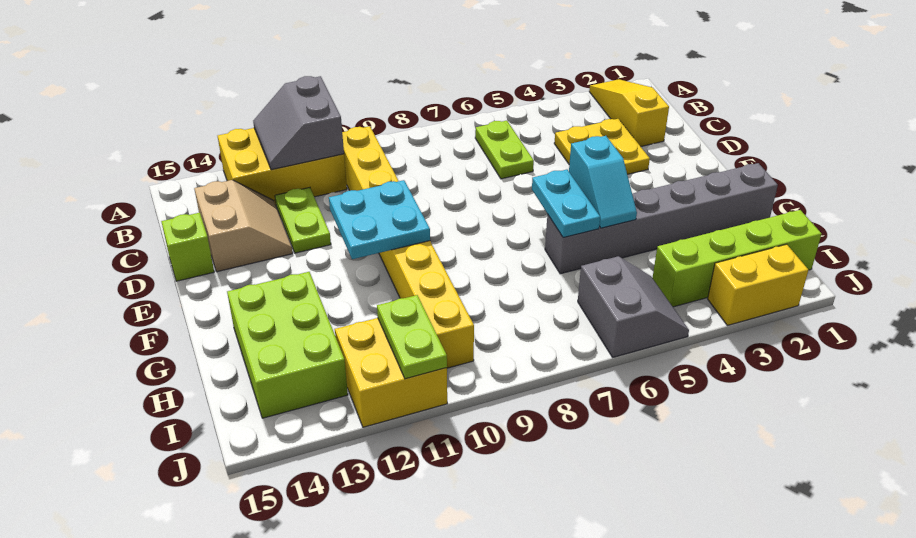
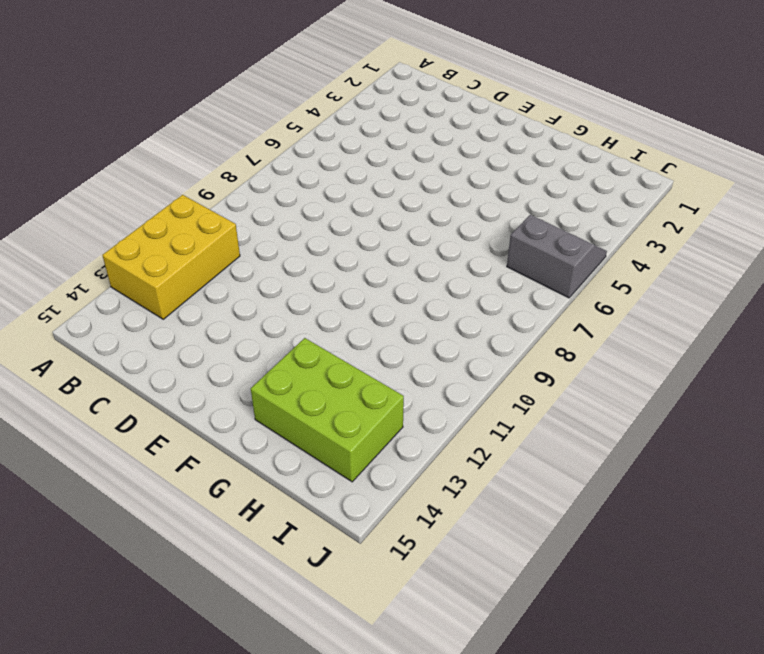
none -> yellow 1x3 slope [589,79,669,146]
none -> lime 1x2 plate [475,121,534,179]
none -> yellow 1x8 brick [342,126,474,368]

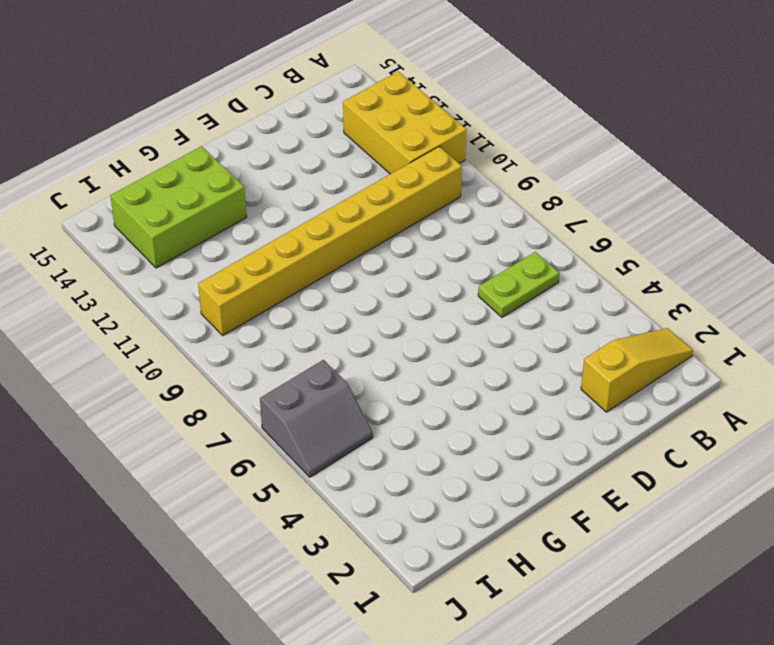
none -> yellow 2x2 plate [554,119,650,174]
none -> lime 1x2 plate [275,188,331,253]
none -> tan 2x2 slope [194,180,293,272]

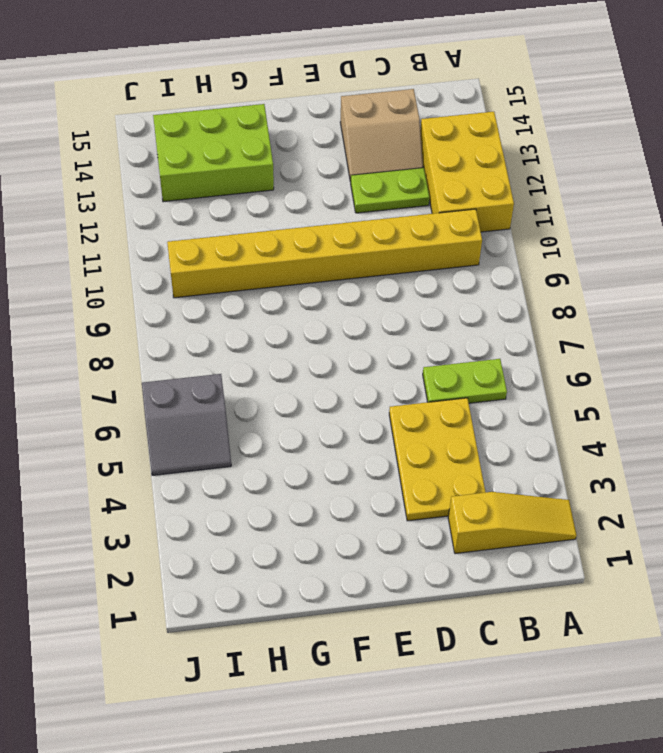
yellow 2x3 plate [389,398,485,521] -> yellow 2x2 plate [554,119,650,174]
none -> lime 1x1 brick [161,213,214,281]
none -> grey 1x6 brick [545,163,778,274]
none -> lime 1x4 brick [652,210,821,307]

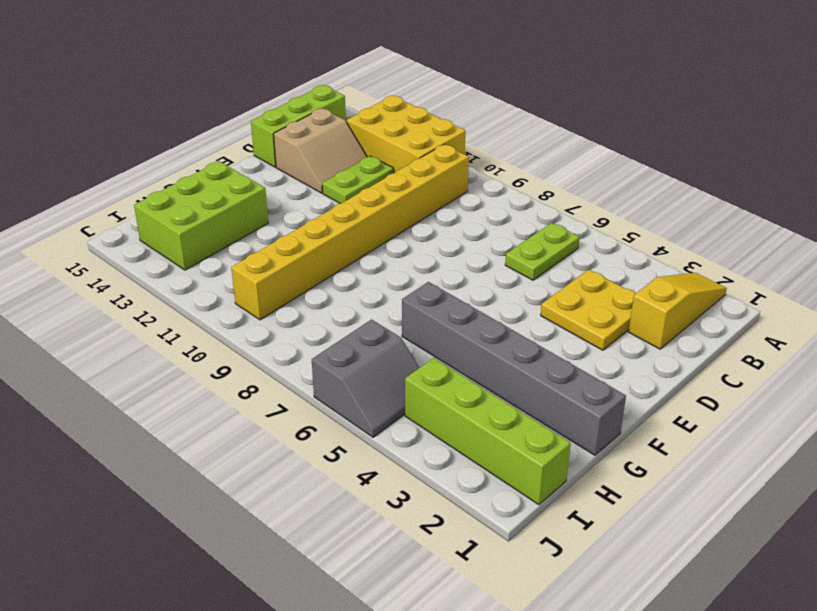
lime 1x3 brick [251,85,346,167] -> lime 1x1 brick [161,213,214,281]
none -> yellow 2x2 brick [335,318,447,427]
none -> yellow 1x2 brick [708,244,808,325]
none -> grey 2x2 slope [253,76,344,170]

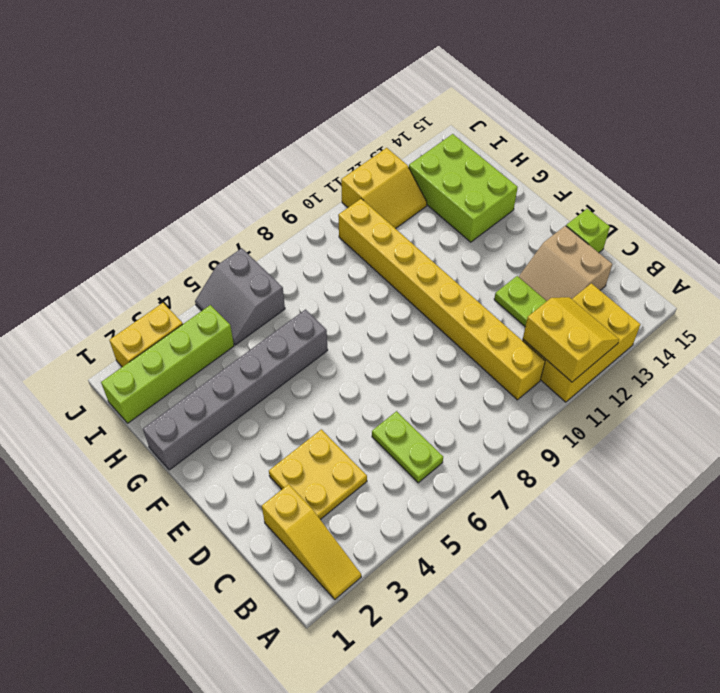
yellow 2x2 slope [523,297,619,382] -> grey 2x2 slope [253,76,344,170]
yellow 2x2 slope [341,148,427,229] -> yellow 2x2 brick [335,318,447,427]
none -> cyan 2x2 plate [329,180,430,259]
none -> cyan 1x2 slope [569,136,637,228]
none -> cyan 1x2 plate [532,170,600,238]

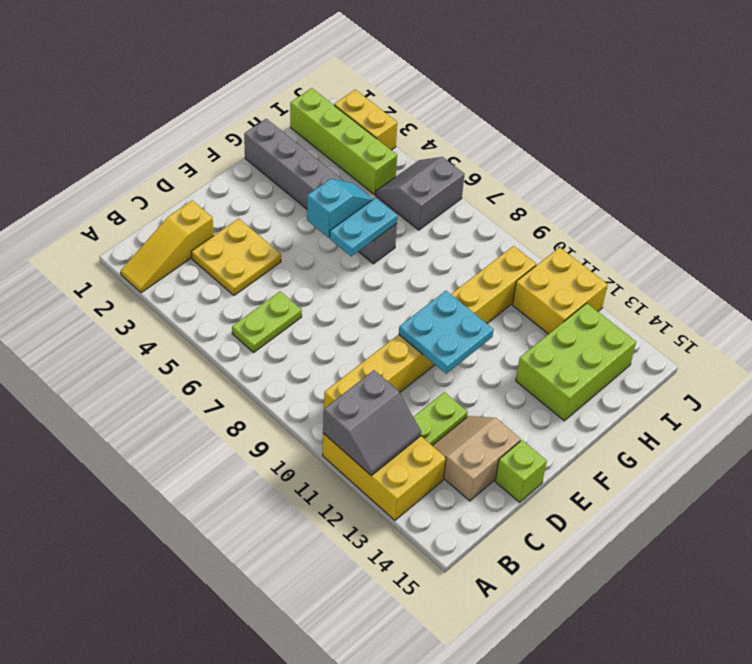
none -> lime 1x2 plate [377,295,447,379]

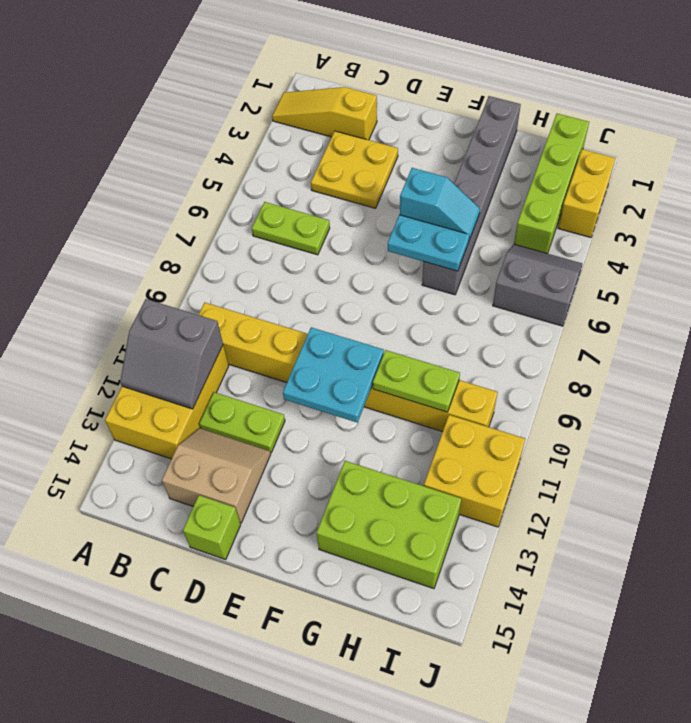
lime 1x2 plate [373,350,460,412] -> lime 1x2 plate moved to [377,295,447,379]

